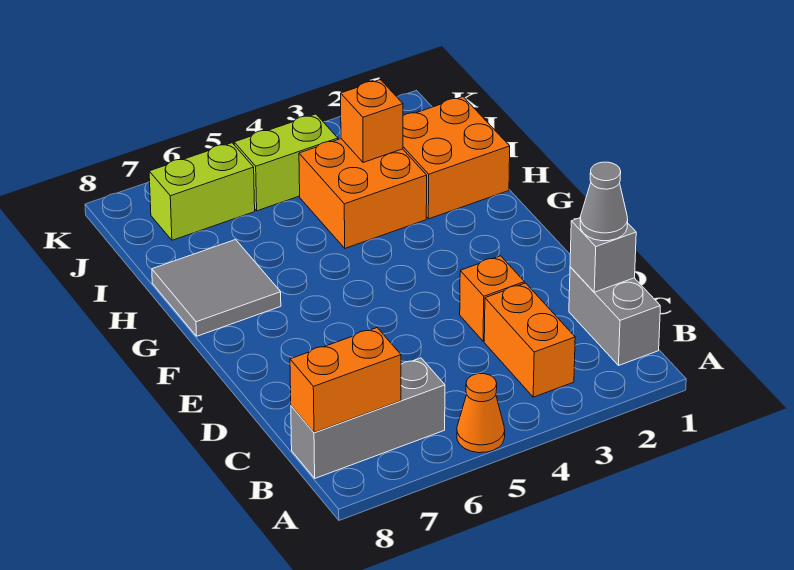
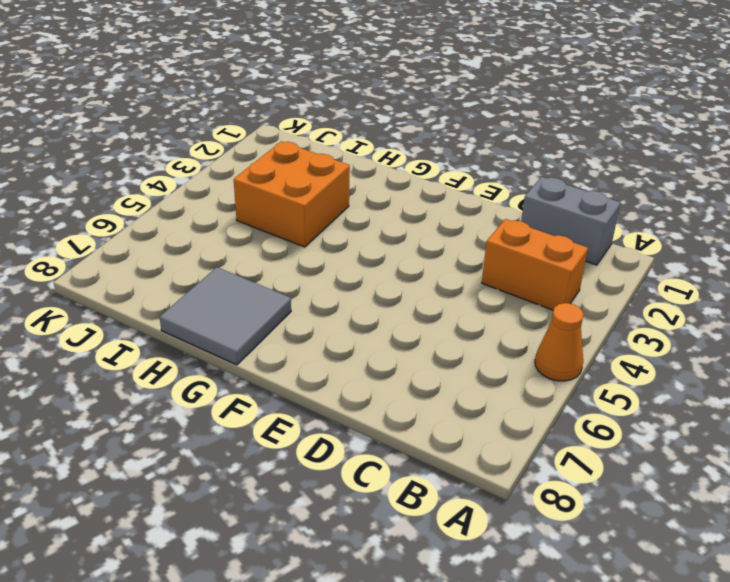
none -> grey 1x3 brick [291,358,445,478]
none -> orange 1x1 brick [460,256,524,341]
none -> orange 2x2 brick [403,97,510,219]

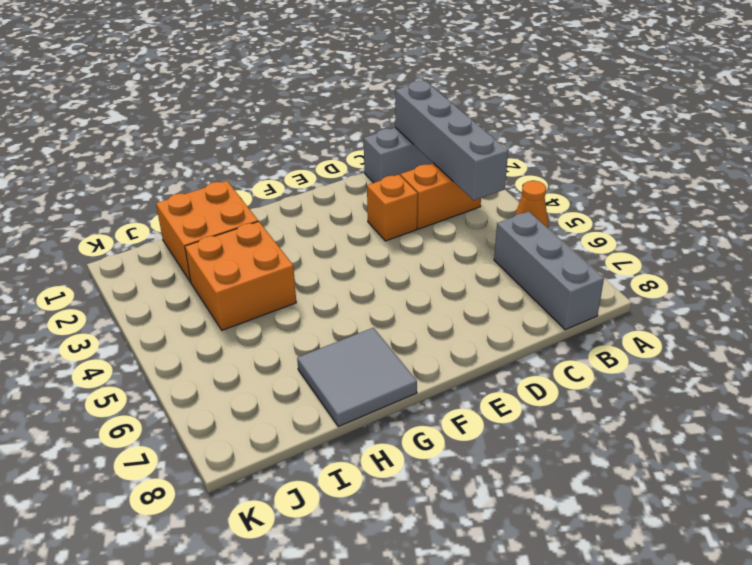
grey 1x4 brick [395,80,508,200] -> none
none -> lime 1x2 brick [234,114,338,211]
none -> lime 1x2 brick [149,143,255,240]
none -> orange 1x2 brick [290,328,401,433]

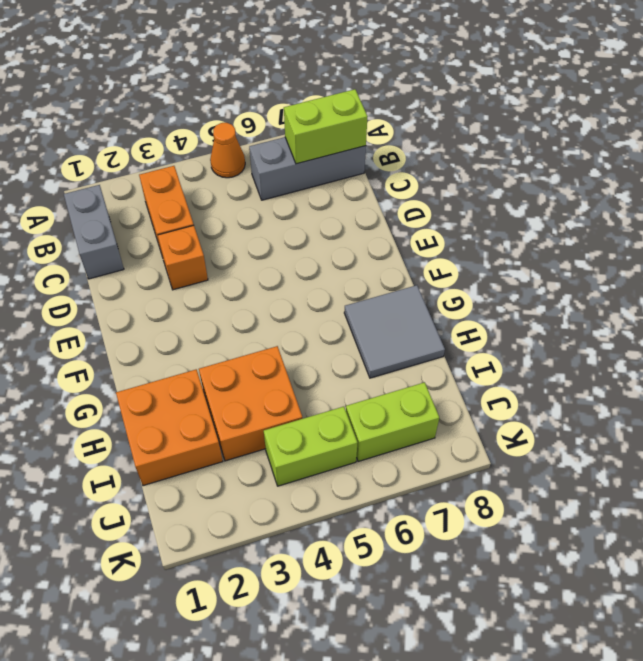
lime 1x2 brick [284,89,368,164] -> orange 1x2 brick [290,328,401,433]
none -> grey 1x1 brick [570,218,636,292]
none -> orange 1x1 brick [341,80,403,163]
none -> grey 1x1 cone [580,162,628,241]

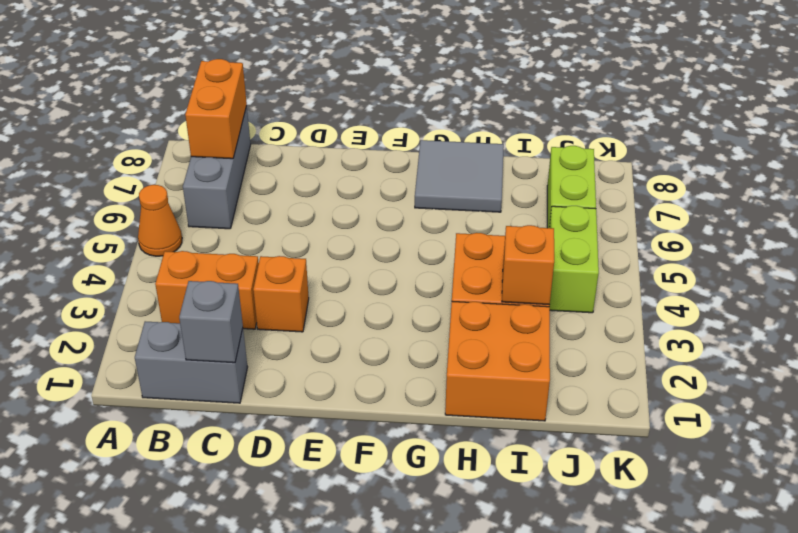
none -> grey 1x1 cone [580,162,628,241]

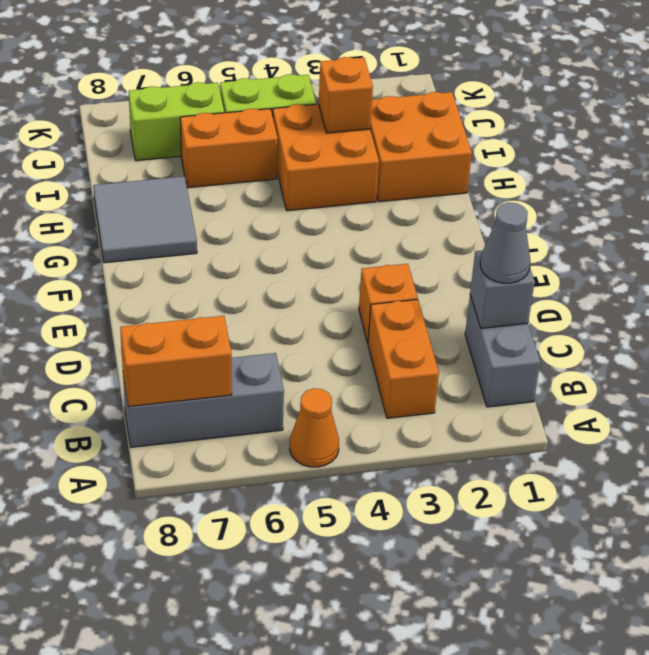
orange 1x2 brick [180,109,278,188] -> none

